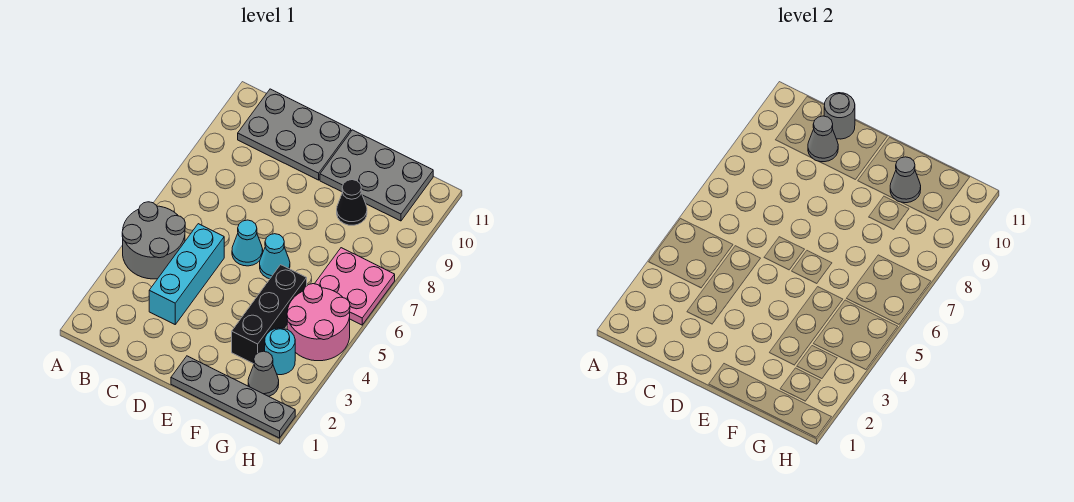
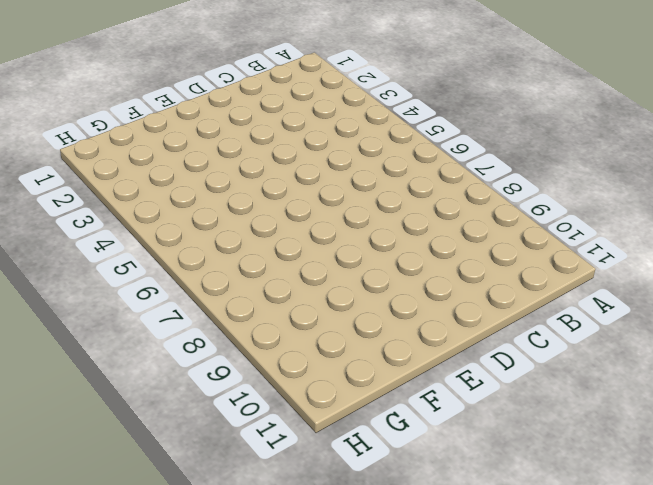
none -> grey 2x2 round brick [122,202,185,279]
none -> grey 2x3 plate [238,89,351,180]
none -> cyan 1x3 brick [149,224,224,324]

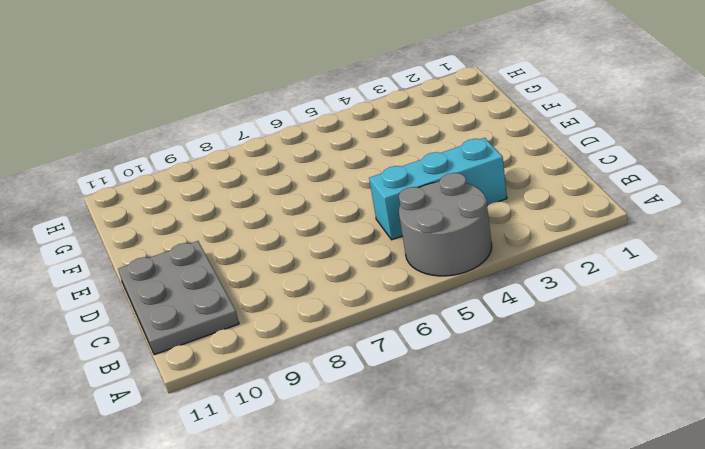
none -> cyan 1x1 cone [232,220,263,266]
none -> grey 1x4 plate [171,356,295,438]
none -> cyan 1x1 cone [260,234,290,279]

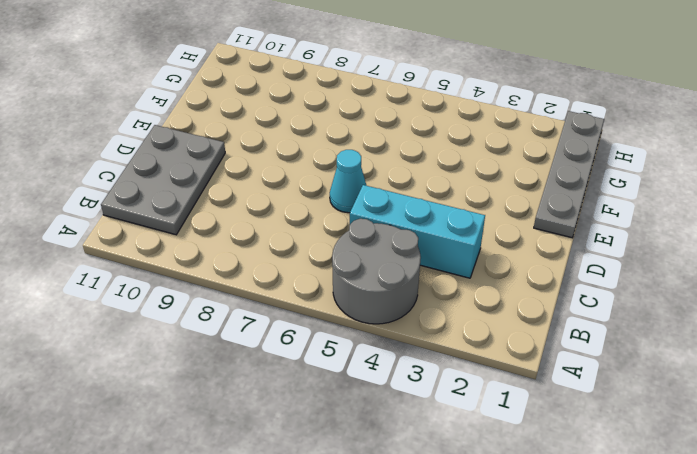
none -> cyan 1x1 cone [260,234,290,279]
none -> grey 2x3 plate [320,130,433,221]
none -> black 1x3 brick [232,265,307,364]

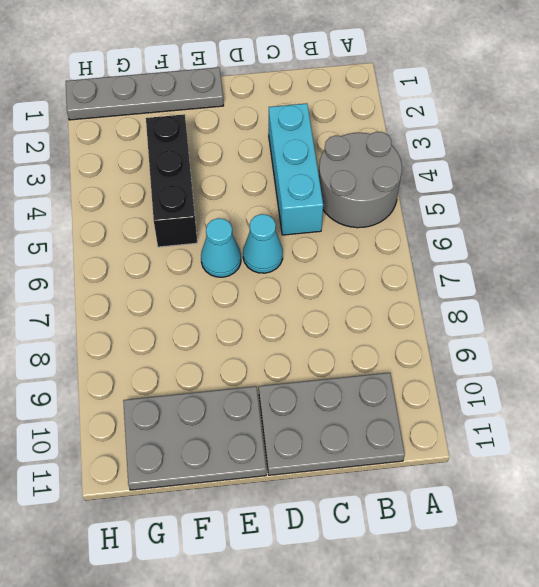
none -> black 1x1 cone [337,180,367,225]
none -> grey 1x1 cone [248,351,279,396]
none -> cyan 1x1 round brick [265,328,295,375]

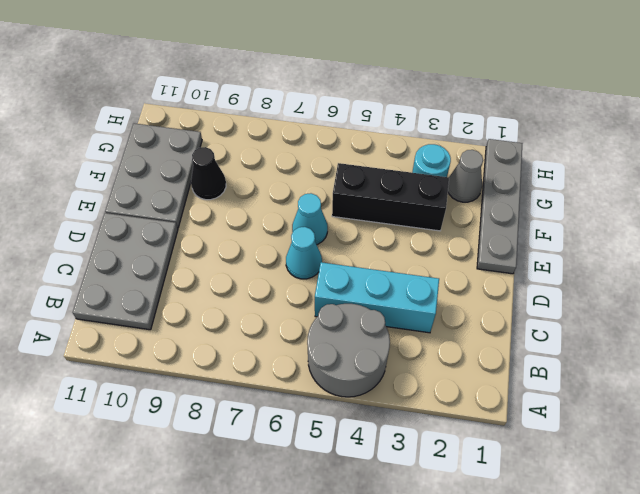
none -> pink 2x2 round brick [287,284,350,361]
none -> pink 2x2 plate [315,248,395,325]
none -> grey 1x1 cone [808,116,838,162]

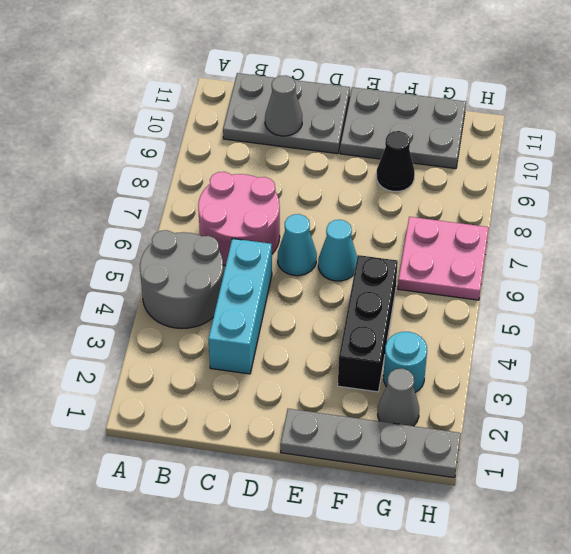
pink 2x2 round brick [198,172,280,266] -> pink 2x2 round brick moved to [287,284,350,361]
none -> grey 1x1 round brick [824,93,855,139]
none -> grey 1x1 cone [890,157,921,203]

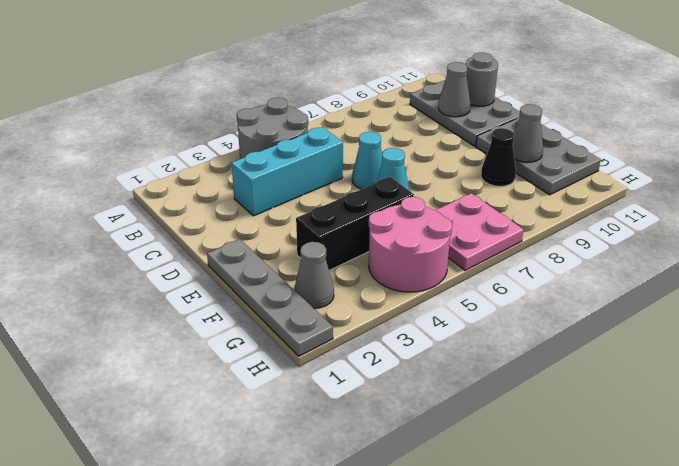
none -> cyan 1x1 round brick [265,328,295,375]

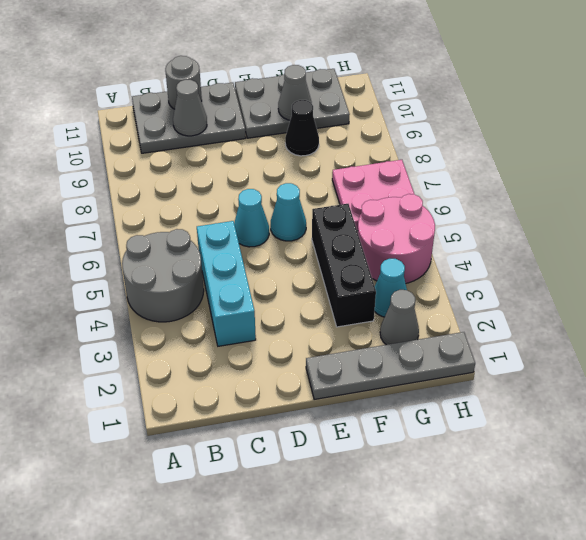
cyan 1x1 cone [375,259,407,317] -> cyan 1x1 round brick [265,328,295,375]

